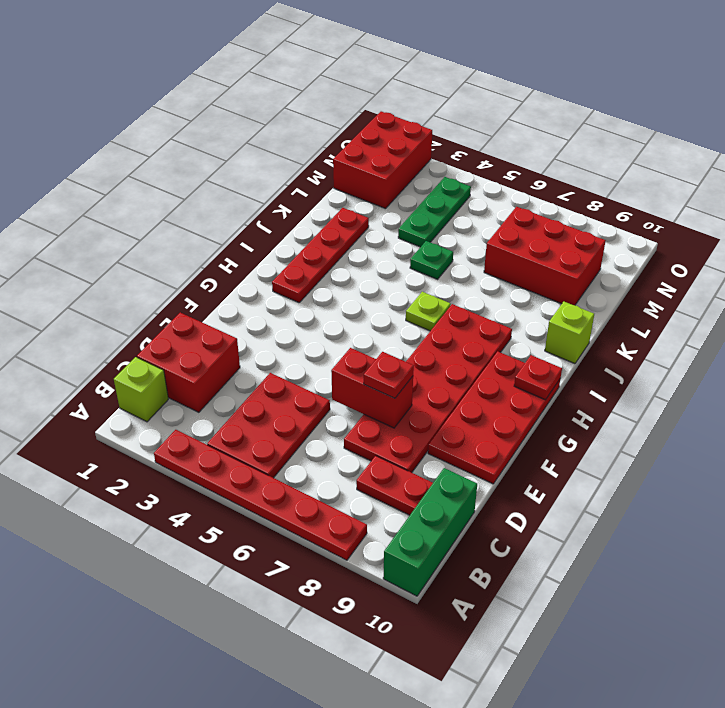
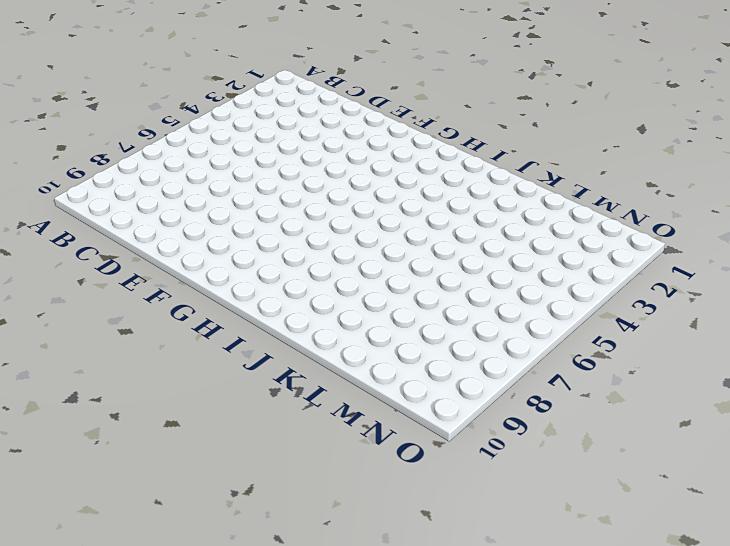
none -> red 1x6 plate [154,430,367,560]
none -> green 1x3 brick [383,468,477,596]
none -> lime 1x1 brick [114,357,168,422]

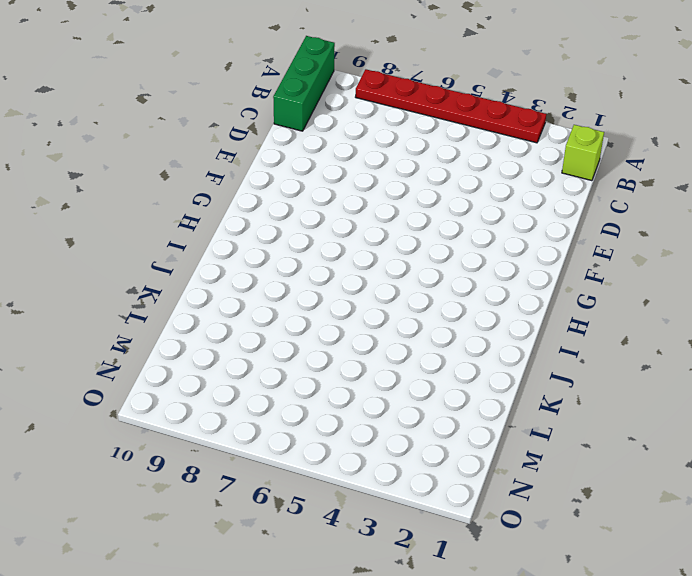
none -> red 2x3 plate [207,373,330,478]
none -> red 2x2 brick [137,313,240,412]
none -> red 1x2 plate [356,456,433,515]

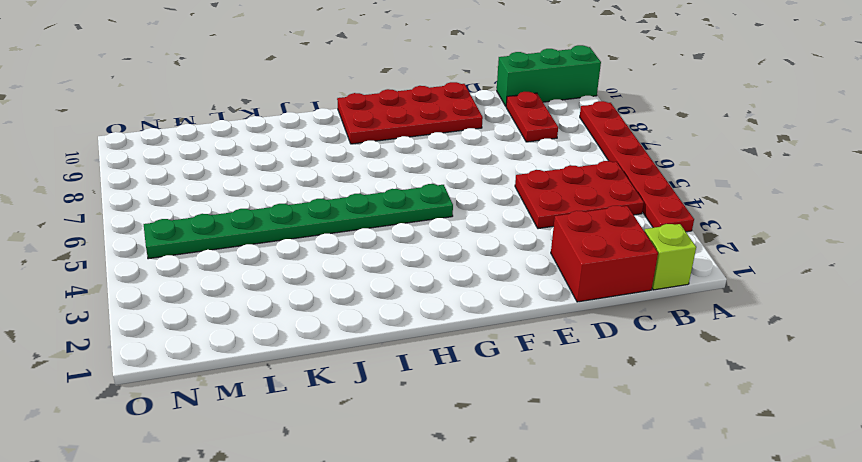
green 1x8 plate [144,184,453,259] -> green 1x1 plate [410,241,453,279]
none -> red 2x6 plate [344,304,512,473]
none -> red 1x4 plate [272,208,369,303]
none -> lime 1x1 plate [406,292,451,331]

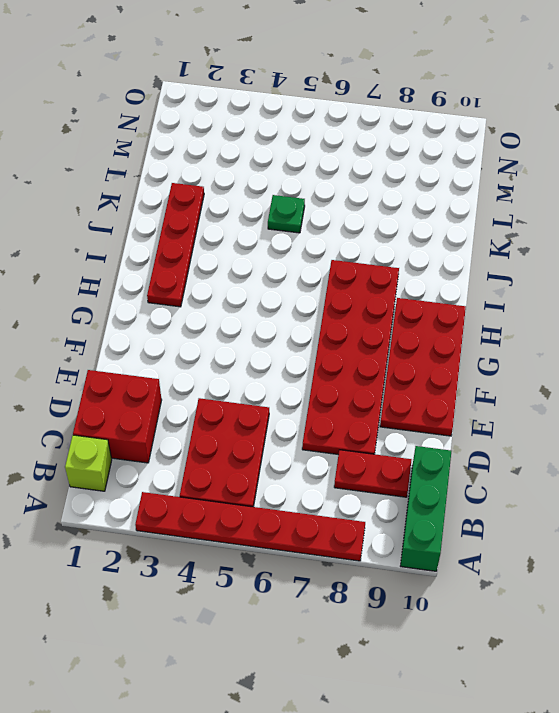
none -> lime 1x1 plate [406,292,451,331]
none -> lime 1x1 brick [545,302,594,364]
none -> green 1x3 plate [398,177,471,247]

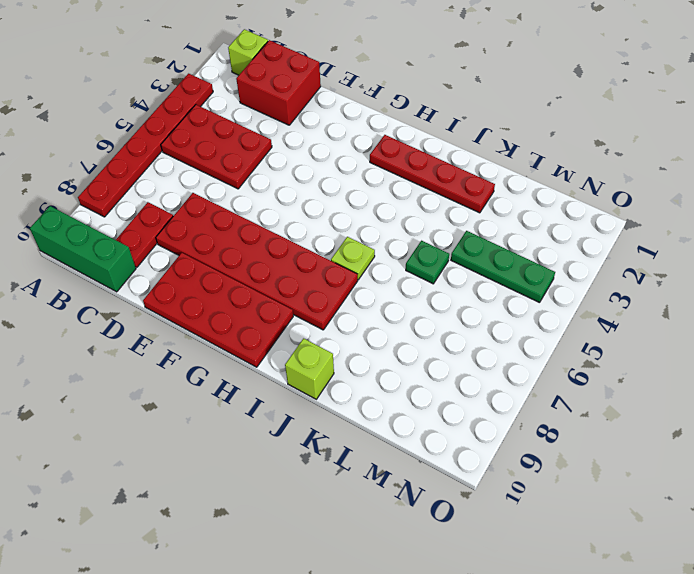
none -> red 2x3 brick [484,207,606,305]
none -> red 2x3 brick [333,111,432,209]
none -> red 1x2 brick [331,348,413,428]

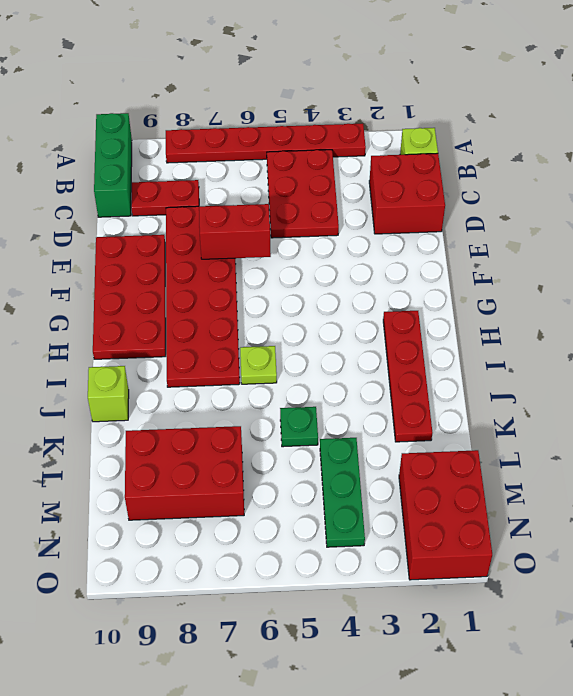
none -> red 1x1 plate [514,355,562,400]
none -> red 1x1 plate [364,352,414,398]

